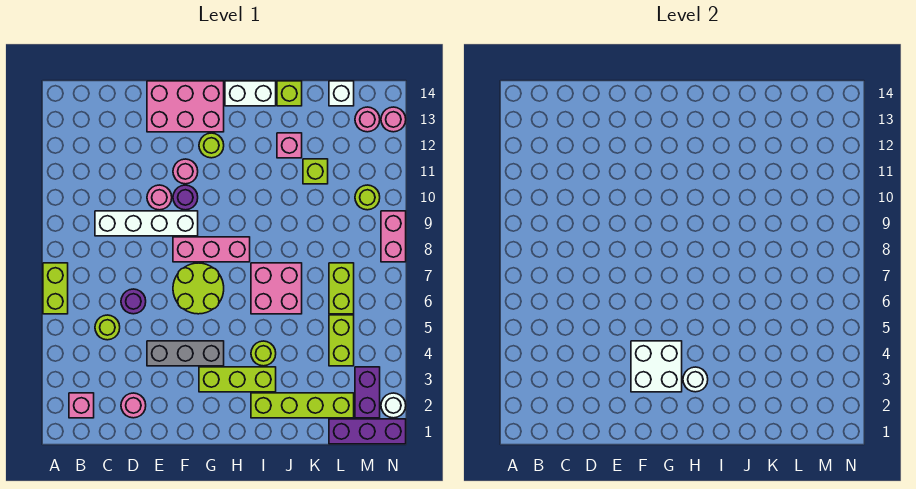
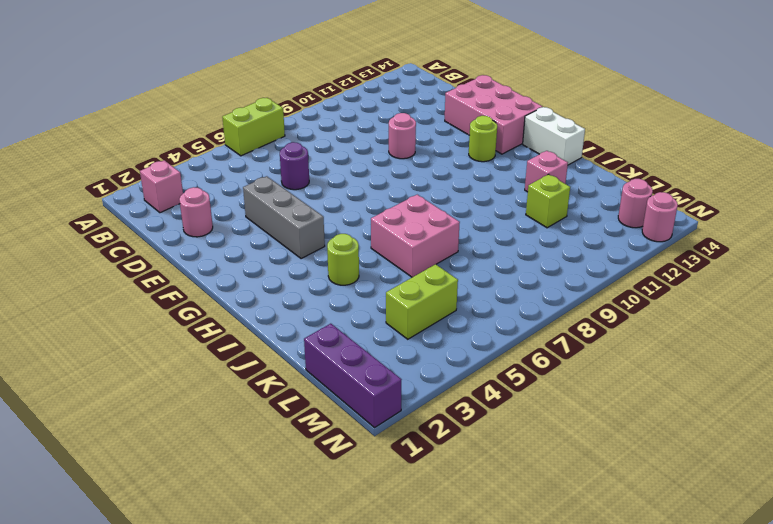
none -> lime 1x1 round brick [95,315,120,340]
none -> white 1x4 brick [95,211,198,236]
none -> lime 2x2 round brick [173,263,224,314]
none -> pink 1x3 brick [173,237,250,262]

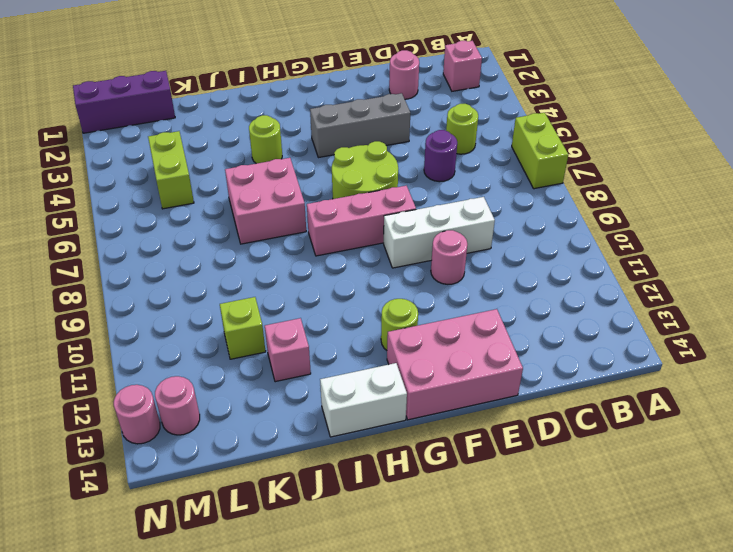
white 1x3 brick [384,197,495,268] -> white 1x4 brick [95,211,198,236]
none -> purple 1x1 round brick [173,185,198,210]
none -> pink 1x1 round brick [173,159,198,184]
none -> lime 1x3 brick [199,367,276,392]
none -> lime 1x4 brick [251,393,354,418]

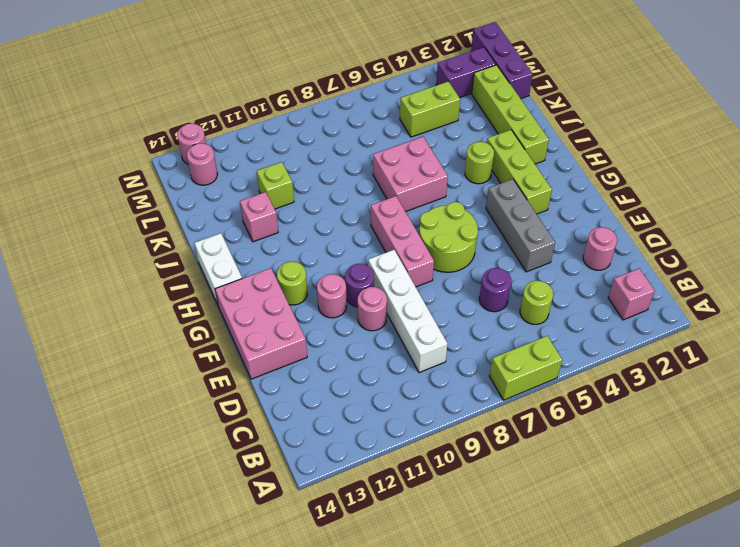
none -> lime 1x1 brick [277,81,302,106]
none -> lime 1x2 brick [329,263,354,314]
none -> white 1x1 brick [329,81,354,106]
none -> lime 1x1 round brick [355,185,380,210]

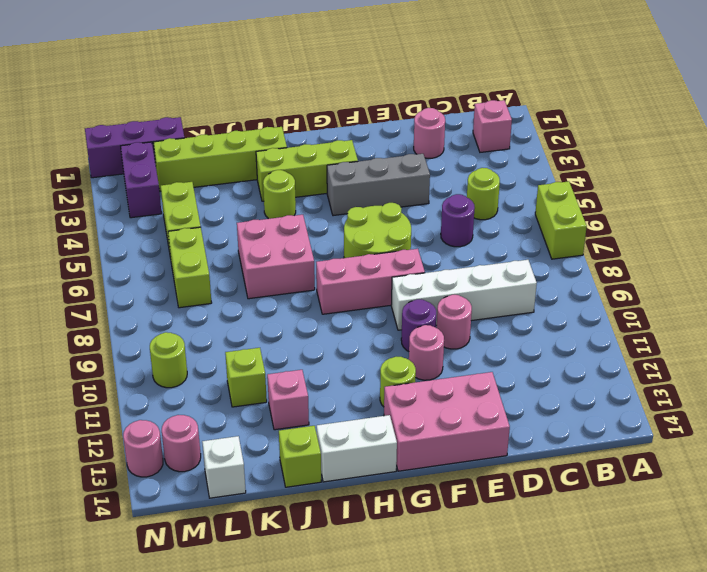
none -> white 1x1 round brick [381,393,406,418]
none -> pink 1x2 brick [381,211,406,262]
none -> white 2x2 brick [631,341,682,392]
none -> white 1x1 round brick [683,367,708,392]

